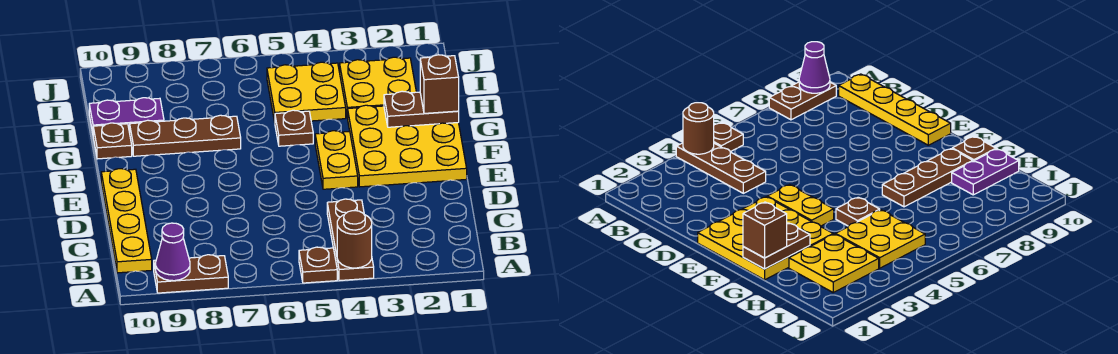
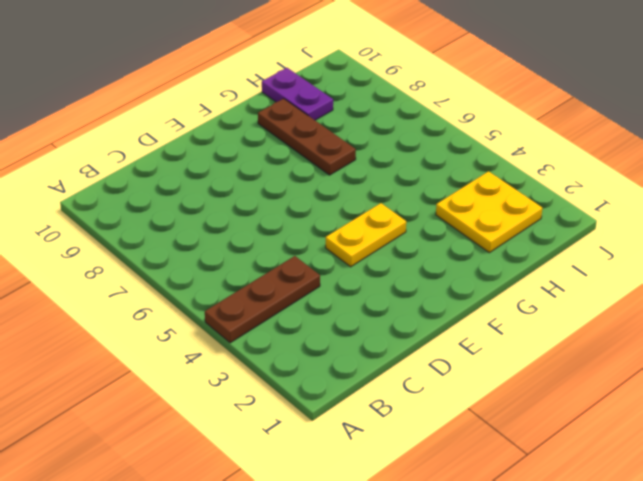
none -> brown 1x1 plate [299,247,337,283]
none -> brown 1x2 plate [154,255,228,293]
none -> yellow 1x4 plate [101,169,152,273]

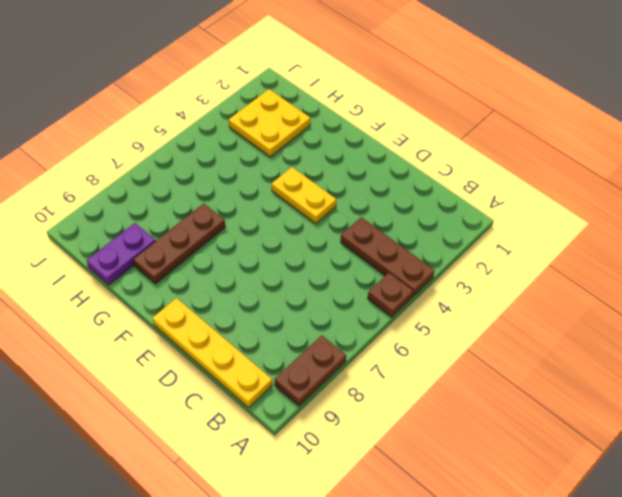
none -> yellow 3x3 plate [348,105,467,187]
none -> brown 1x1 plate [275,110,313,146]
none -> brown 1x1 plate [93,123,132,159]

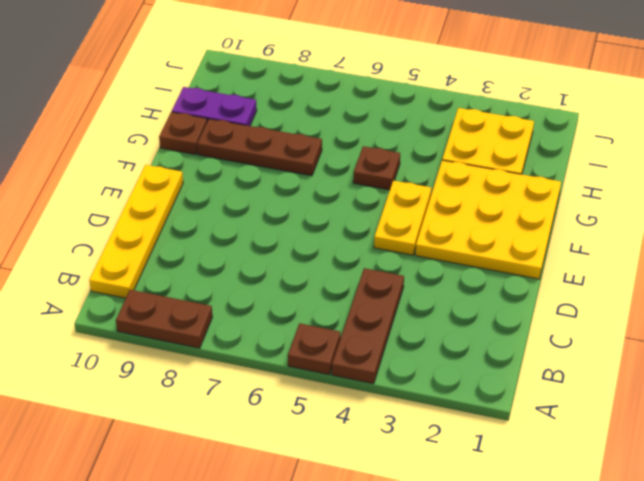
none -> yellow 2x2 plate [267,62,346,122]
none -> brown 1x1 round brick [337,211,372,268]
none -> purple 1x1 cone [156,223,190,281]

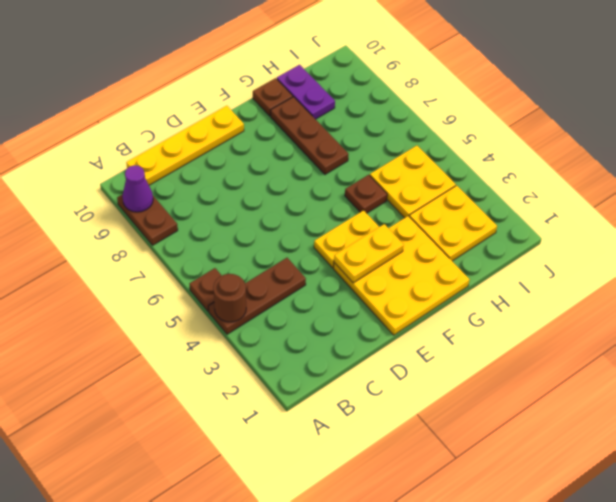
yellow 1x2 plate [334,224,404,283] -> none
none -> brown 1x2 plate [384,91,459,127]
none -> brown 1x1 brick [420,55,459,113]

